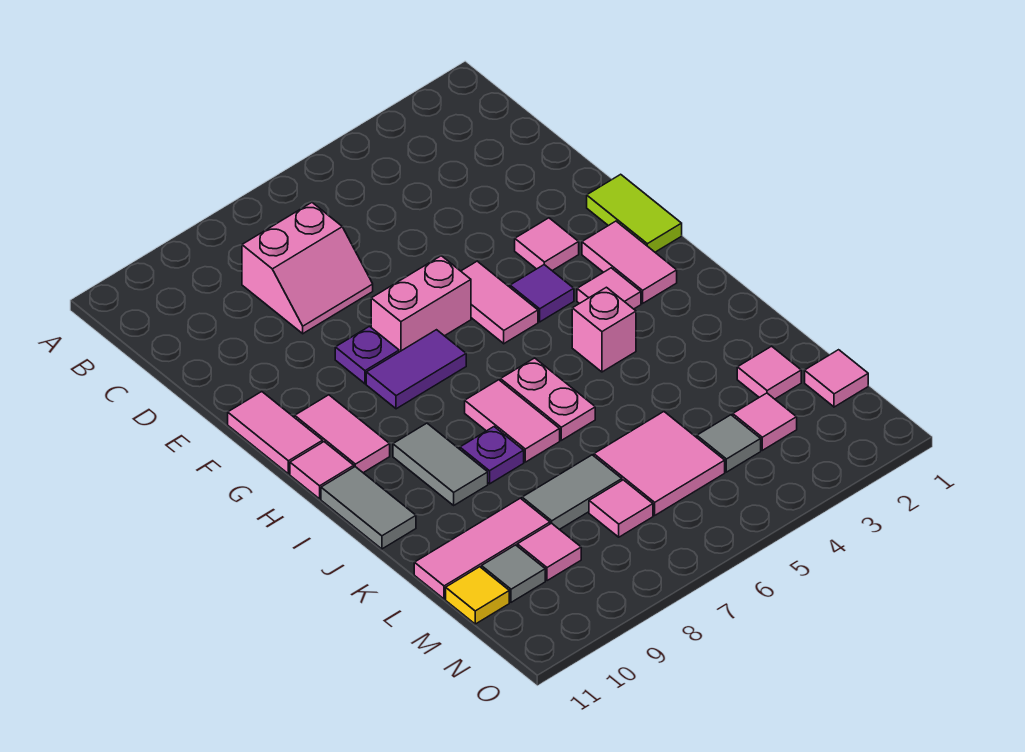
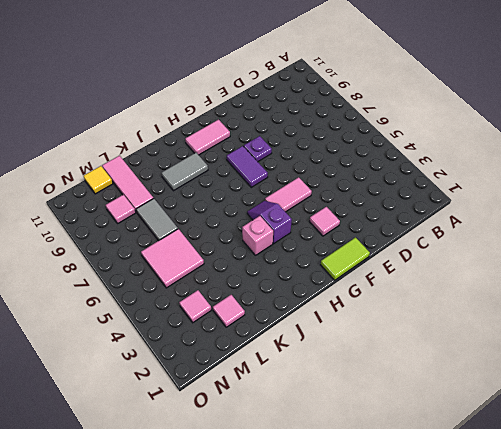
purple 1x2 slope [247,201,292,244] -> none
none -> pink 2x2 slope [242,203,373,334]
none -> pink 1x2 brick [371,256,471,352]
none -> pink 1x2 tile [228,392,323,474]
none -> pink 1x2 tile [582,221,677,303]

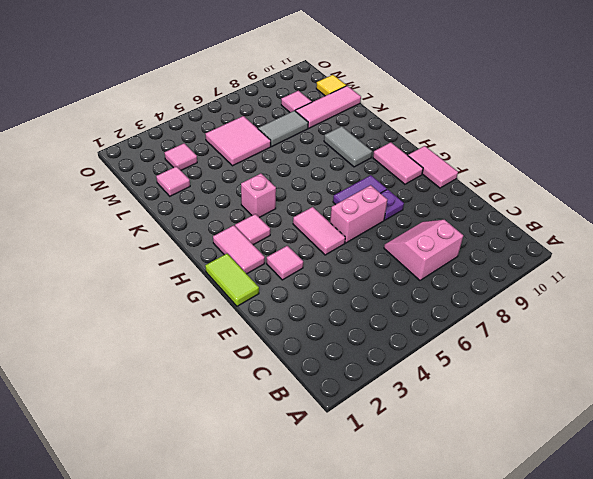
none -> purple 1x1 tile [510,265,574,322]
none -> pink 1x1 tile [290,442,354,499]
none -> pink 1x2 plate [501,358,595,440]
none -> pink 1x2 tile [465,380,560,462]

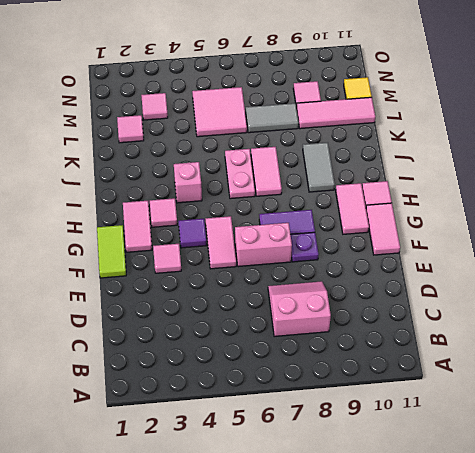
none -> grey 1x2 tile [321,467,416,549]
none -> purple 1x1 plate [460,427,524,484]
none -> pink 1x1 tile [805,350,868,407]
none -> grey 1x1 tile [697,415,761,472]

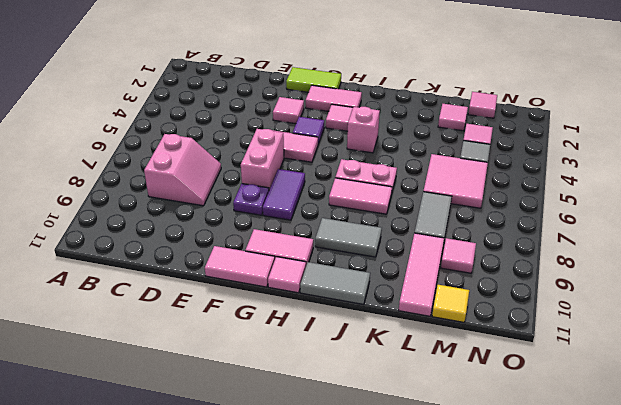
none -> purple 1x1 plate [460,427,524,484]
none -> pink 1x1 tile [589,480,653,537]
none -> grey 1x1 tile [481,545,545,602]

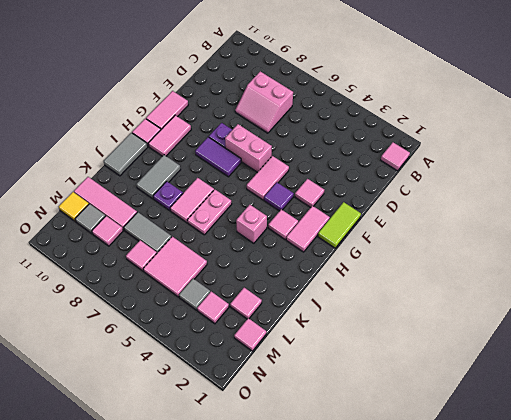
pink 1x1 tile [381,142,410,171] -> none

